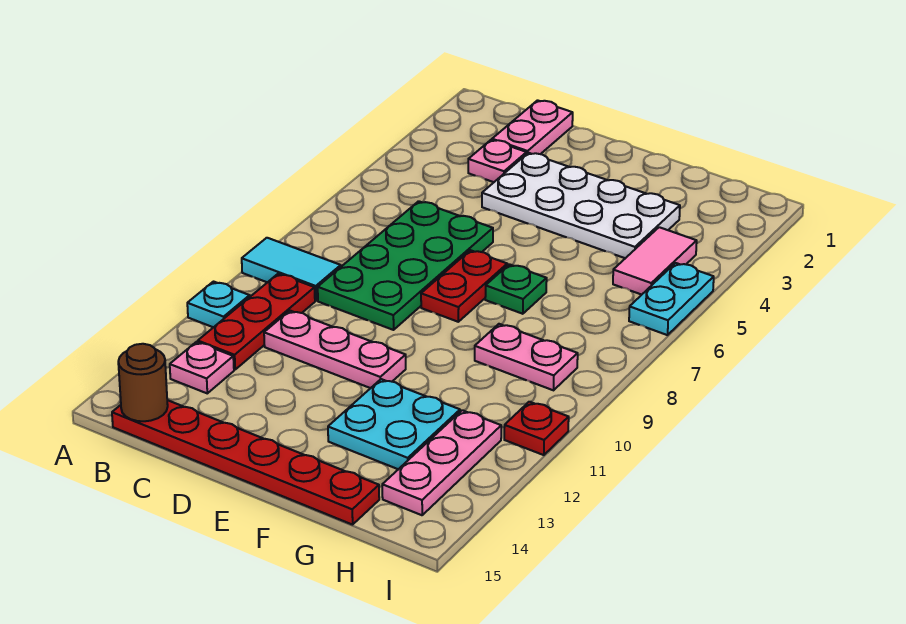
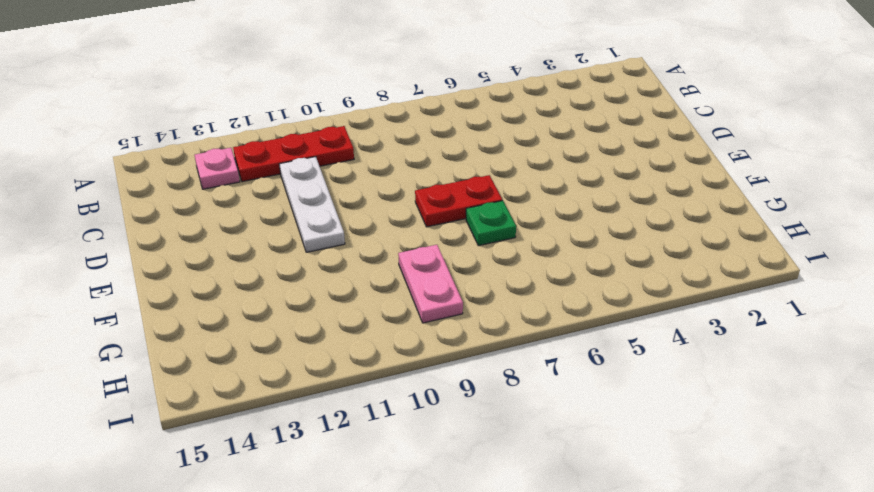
white 1x3 plate [279,157,345,252] -> pink 1x3 plate [264,311,406,388]
none -> cyan 1x2 tile [242,238,341,301]
none -> cyan 1x1 plate [187,282,250,327]
none -> red 1x6 plate [112,400,379,525]

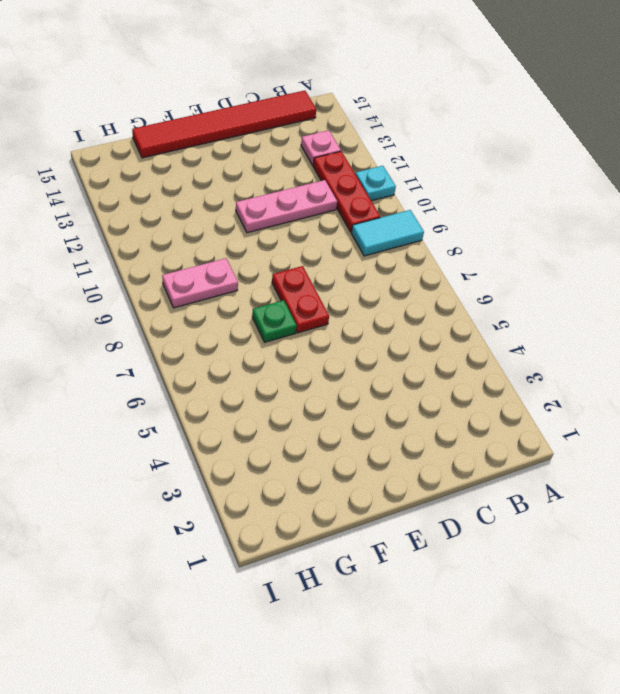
red 1x6 tile [132,91,316,158] -> red 1x6 plate [112,400,379,525]
none -> pink 1x2 plate [492,100,573,154]
none -> pink 1x1 plate [468,140,527,182]
none -> green 2x4 plate [318,201,493,330]

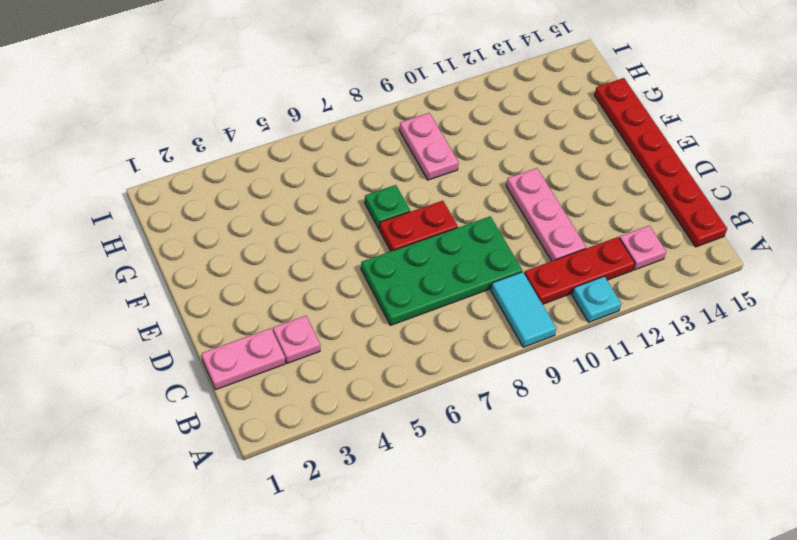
none -> white 2x4 plate [482,153,680,258]
none -> cyan 2x2 plate [328,379,460,469]
none -> pink 1x2 tile [613,227,697,295]

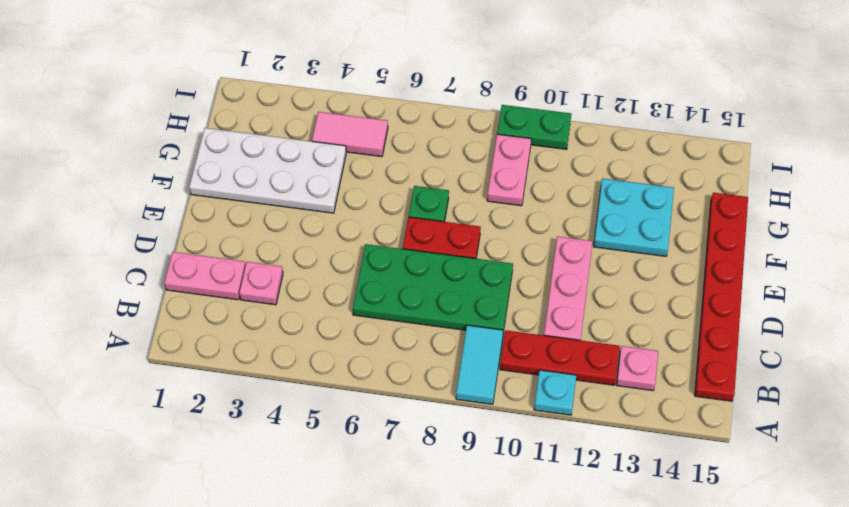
white 2x4 plate [189,128,346,213] -> white 2x4 plate turned to [482,153,680,258]
green 1x2 plate [497,105,571,149] -> none
none -> pink 1x3 plate [382,410,501,515]
none -> cyan 1x2 plate [629,263,714,335]
none -> red 1x1 plate [504,402,569,455]

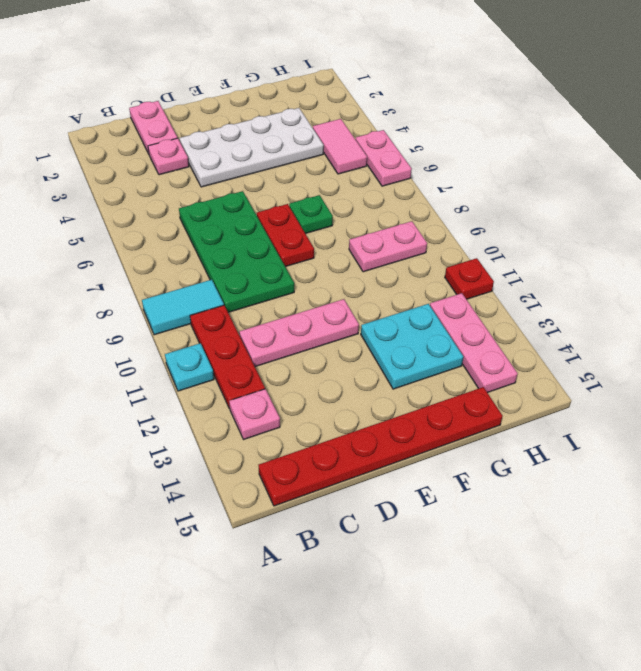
pink 1x2 plate [355,130,412,186] -> cyan 1x2 plate [629,263,714,335]
none -> brown 1x1 round brick [118,344,168,421]

